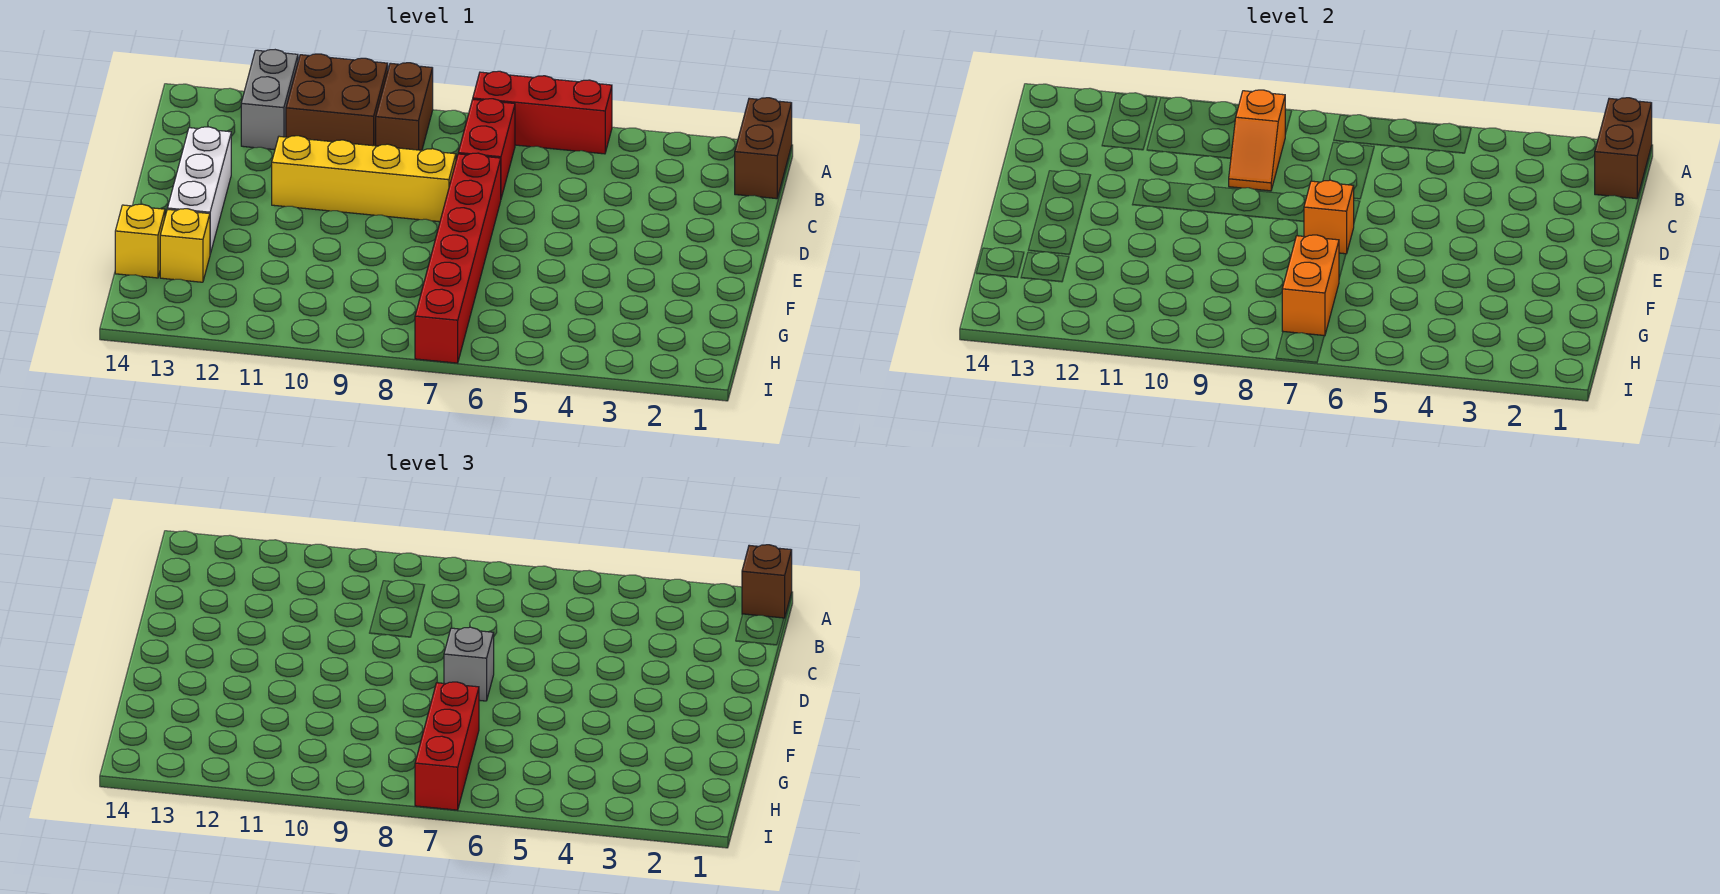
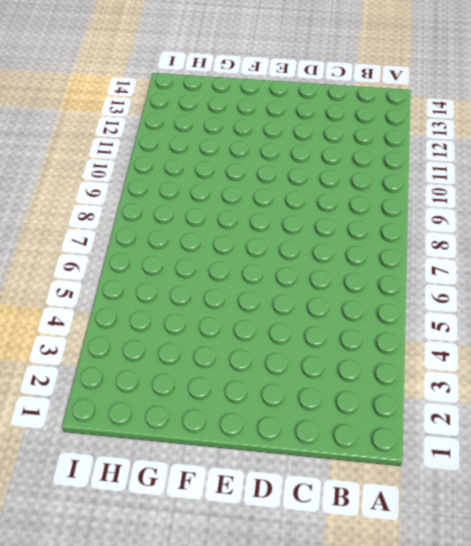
none -> brown 1x2 brick [735,98,792,199]
none -> red 1x3 brick [473,71,612,154]
none -> brown 1x2 brick [376,63,433,150]

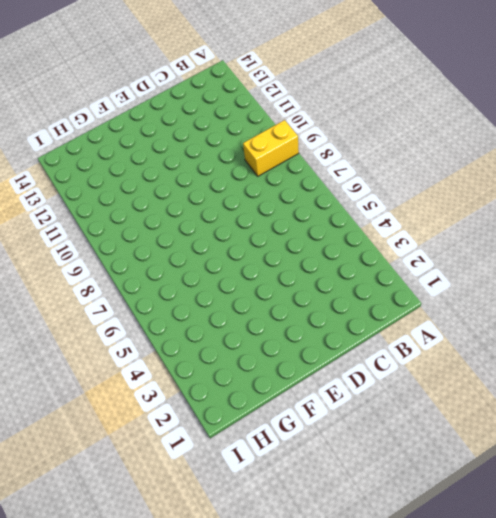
yellow 1x2 brick [243,120,299,176] -> brown 1x2 brick [376,63,433,150]
none -> brown 1x2 brick [735,98,792,199]
none -> red 1x3 brick [473,71,612,154]
none -> brown 2x2 brick [286,54,388,146]

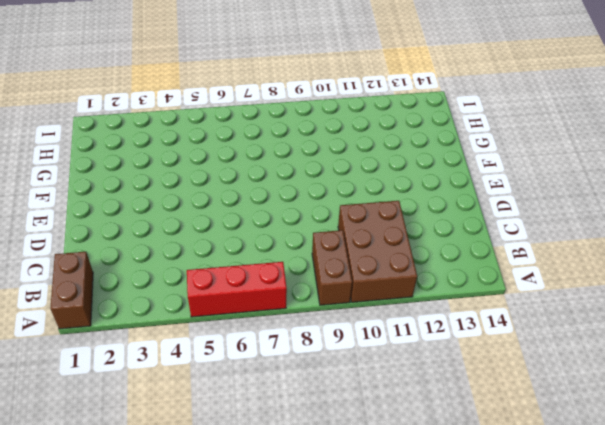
brown 2x3 brick [338,201,417,302] -> brown 2x2 brick [286,54,388,146]
none -> grey 1x2 brick [241,50,298,150]
none -> red 1x2 brick [458,99,515,198]
none -> red 1x6 brick [415,153,501,363]

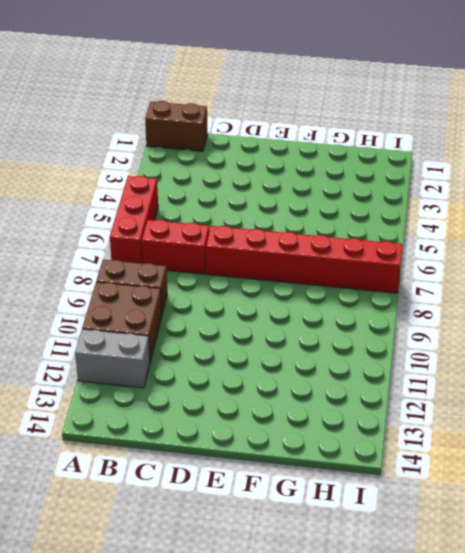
none -> yellow 1x4 brick [272,136,456,222]
none -> white 1x3 brick [167,127,231,254]
none -> yellow 1x1 brick [160,209,210,282]

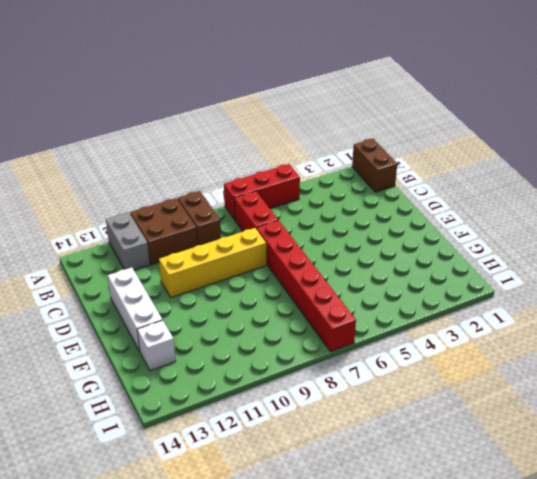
white 1x1 brick [137,320,175,371] -> yellow 1x1 brick [160,209,210,282]
none -> yellow 1x1 brick [115,204,165,278]
none -> brown 1x2 brick [1595,98,1652,199]
none -> orange 1x2 slope [1229,90,1285,191]

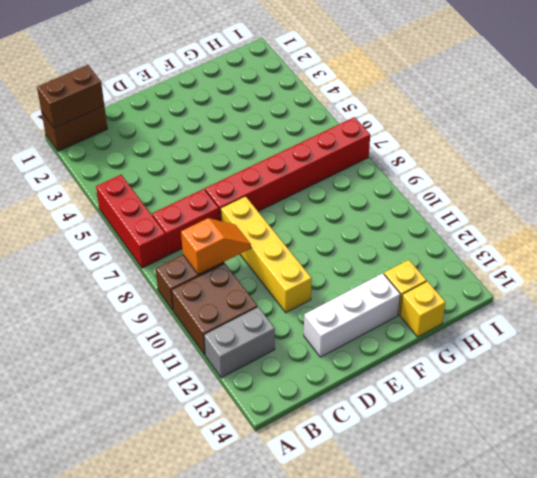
none -> orange 1x1 brick [1304,180,1354,254]
none -> orange 1x2 brick [1282,235,1339,336]
none -> brown 1x1 brick [742,545,792,618]

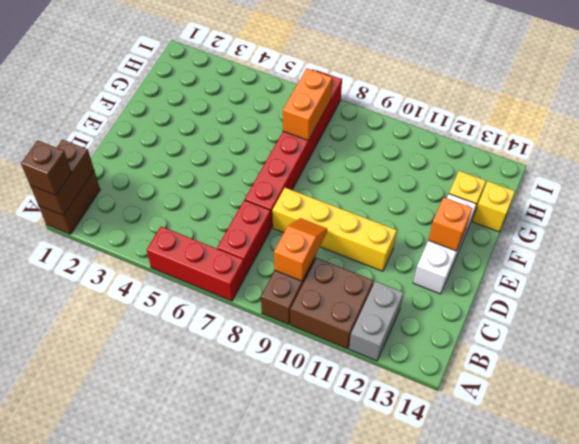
orange 1x1 brick [428,197,472,251] -> orange 1x1 brick moved to [1304,180,1354,254]
none -> grey 1x1 brick [444,627,494,701]
none -> red 1x3 brick [415,682,479,810]

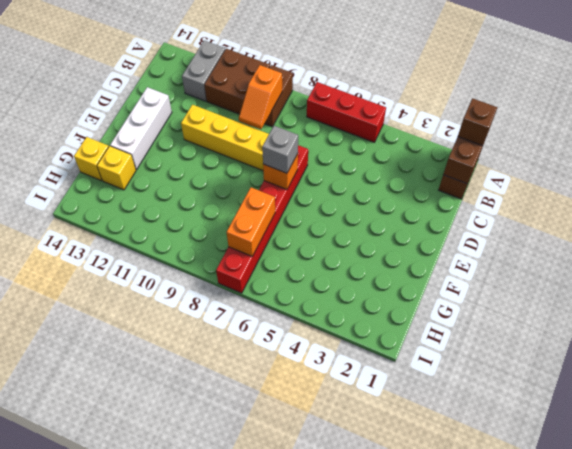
none -> red 1x2 brick [458,99,515,198]
none -> red 1x3 brick [415,682,479,810]

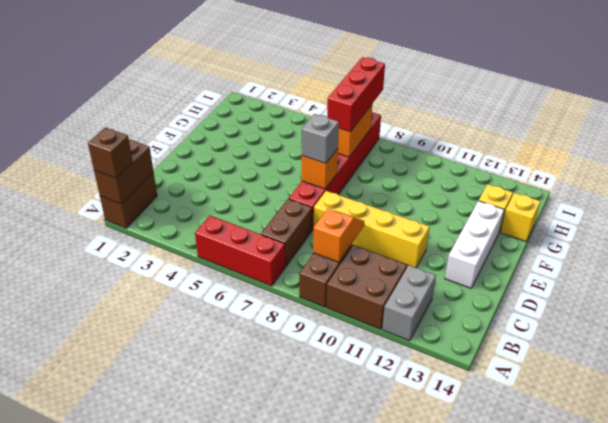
brown 1x2 brick [261,199,312,267] -> red 1x2 brick [458,99,515,198]

